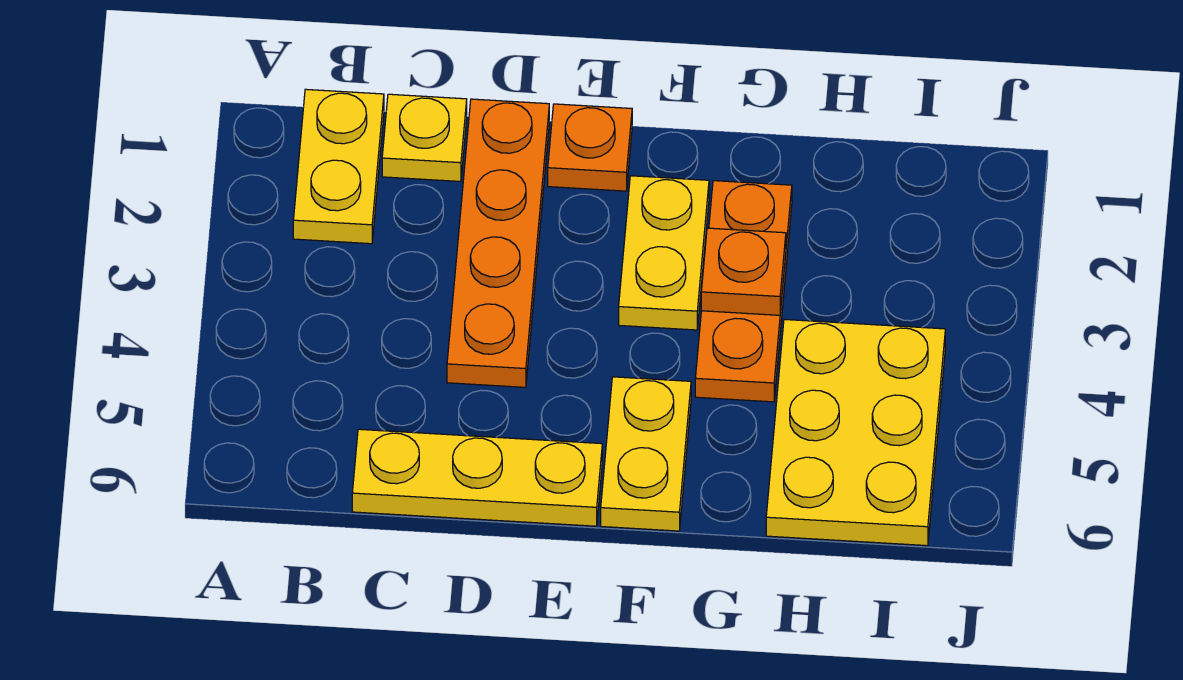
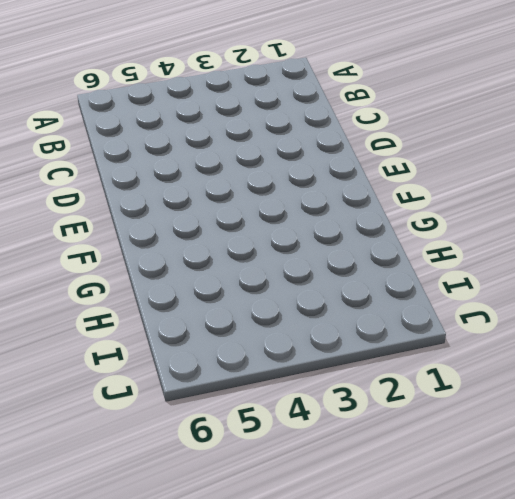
none -> yellow 1x2 plate [293,89,384,244]
none -> yellow 1x1 plate [382,94,467,182]

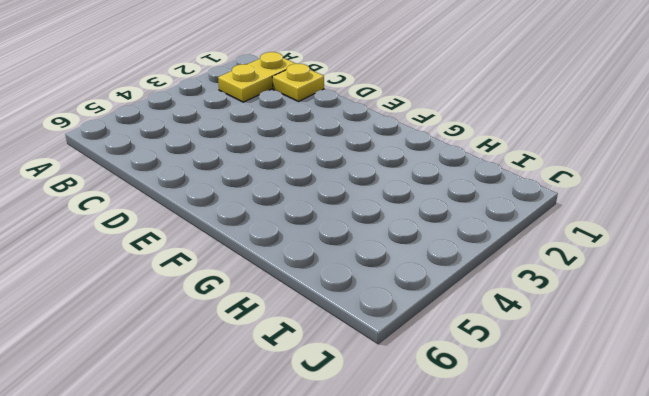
none -> yellow 1x3 plate [352,429,602,526]
none -> orange 1x4 plate [447,99,549,387]

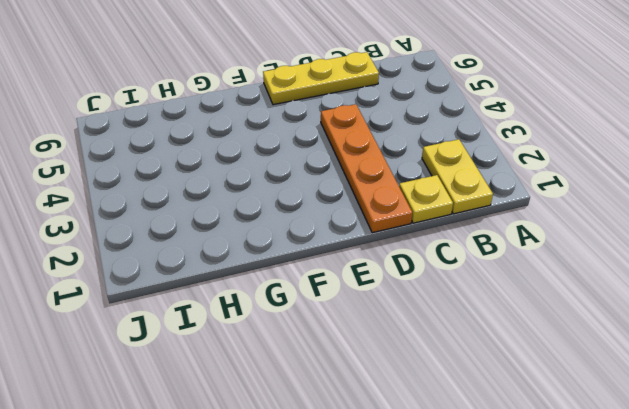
none -> orange 1x1 plate [548,104,632,191]
none -> yellow 1x2 plate [619,176,709,330]

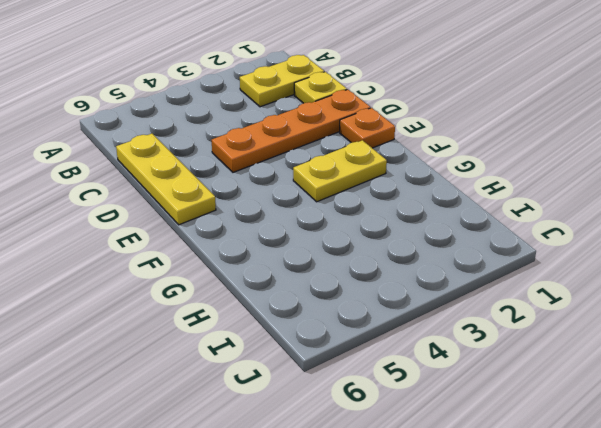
none -> yellow 1x2 plate [601,377,691,531]
none -> orange 1x3 plate [695,181,792,402]

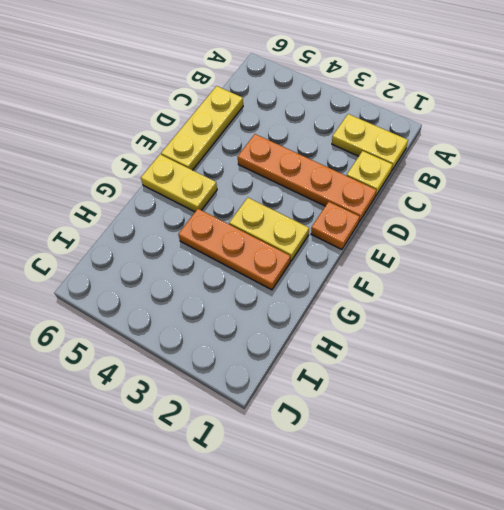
none -> yellow 2x3 plate [766,319,945,546]
none -> orange 1x1 plate [701,228,786,315]

